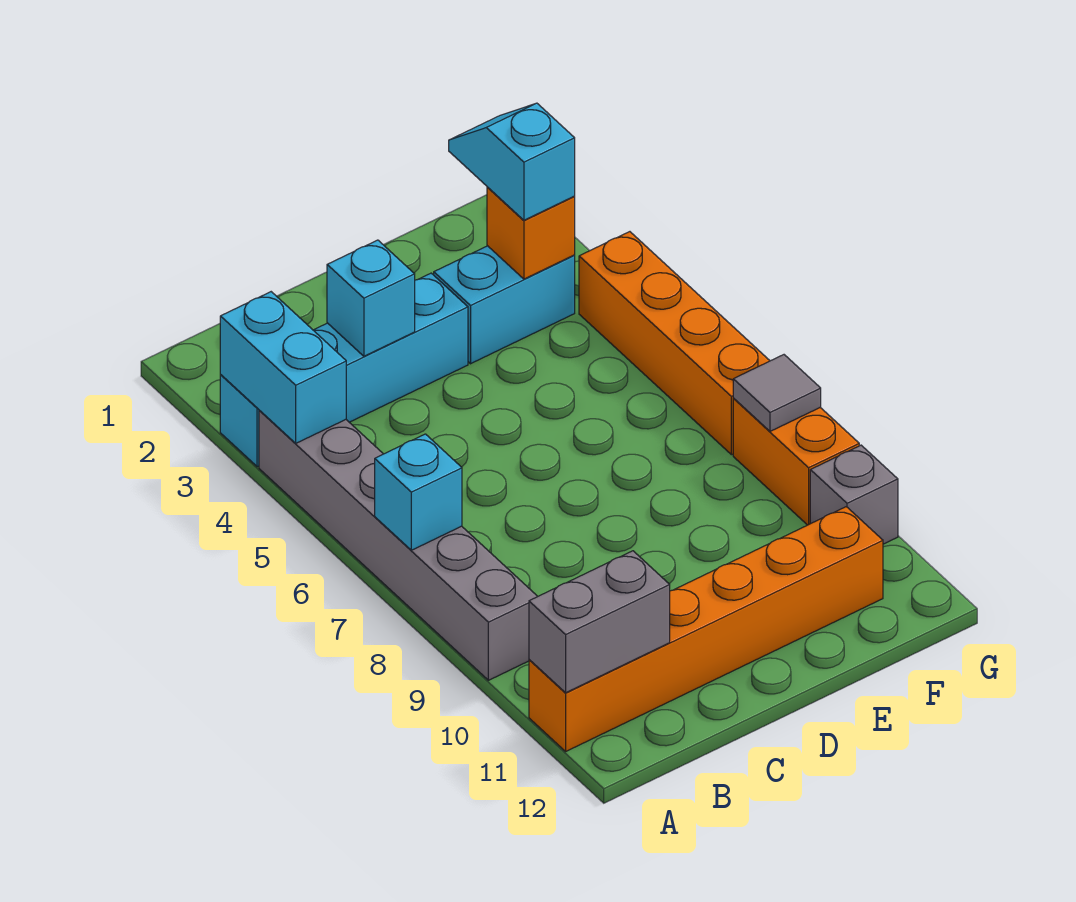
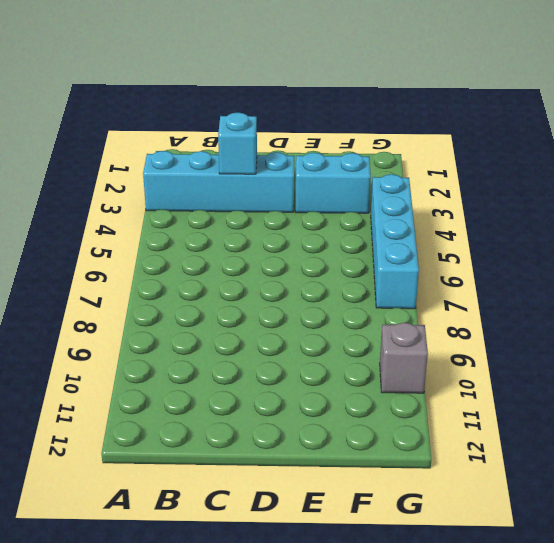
cyan 1x4 brick [371,174,419,309] -> orange 1x4 brick [579,232,770,455]
none -> grey 1x6 brick [259,410,538,680]
none -> orange 1x6 brick [529,507,883,751]
none -> orange 1x2 brick [733,399,859,525]

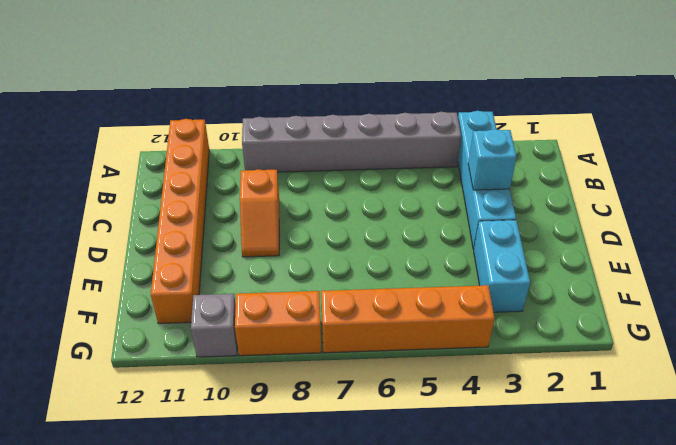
orange 1x2 slope [240,169,279,257] -> none
none -> cyan 1x2 brick [220,292,346,443]
none -> cyan 1x1 brick [375,434,462,550]
none -> grey 1x2 brick [529,551,670,693]

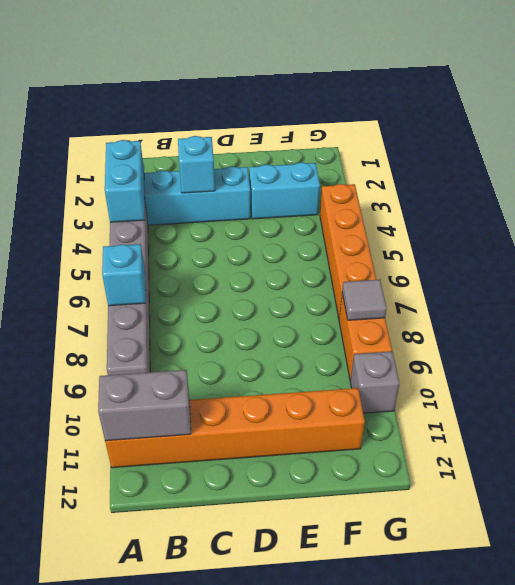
none -> orange 1x1 brick [487,187,575,279]
none -> cyan 1x2 slope [449,103,575,220]

